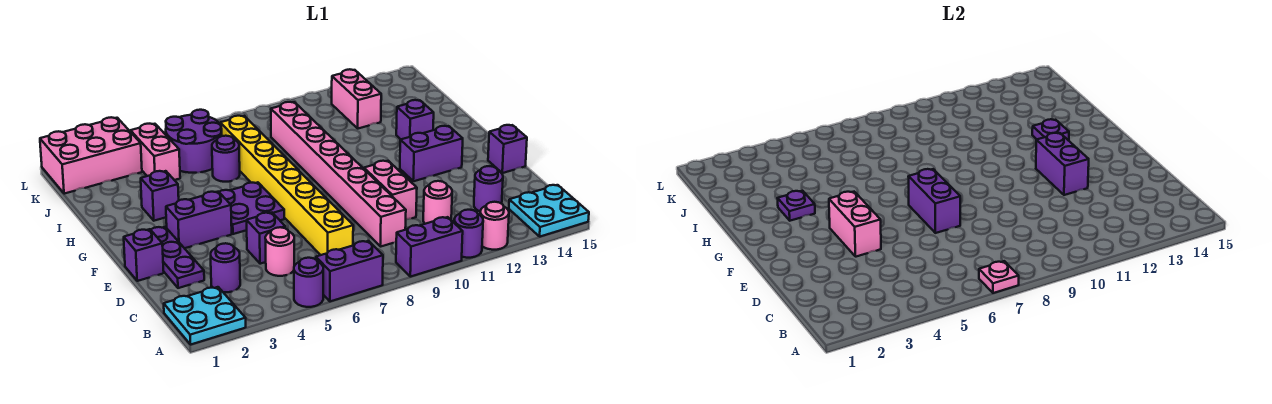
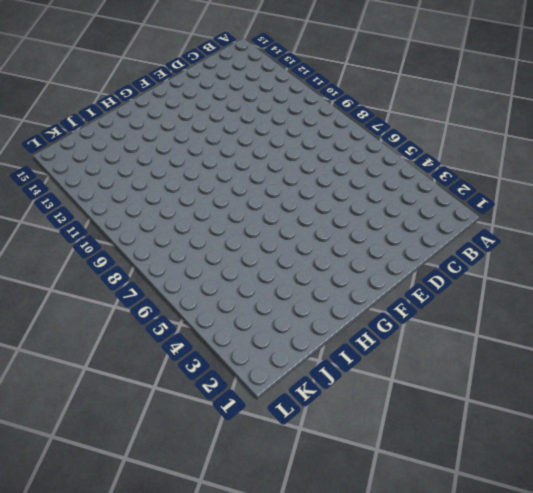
none -> cyan 2x2 plate [164,287,246,345]
none -> purple 1x1 round brick [294,258,323,307]
none -> purple 1x2 brick [316,241,383,301]
none -> purple 1x2 brick [396,217,463,277]

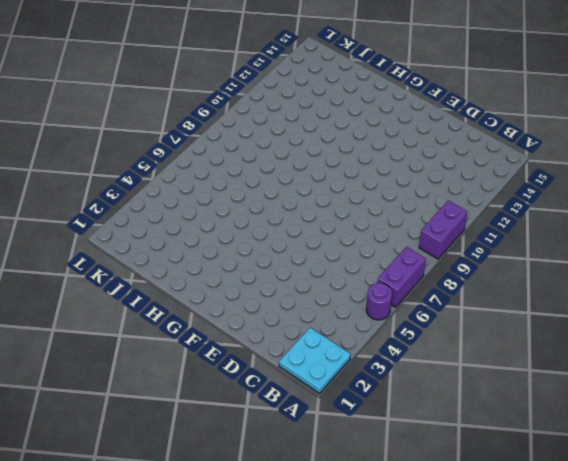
none -> purple 1x1 round brick [454,210,483,258]
none -> pink 1x1 round brick [480,202,509,250]
none -> cyan 2x2 plate [509,185,589,237]
none -> purple 1x1 round brick [211,243,240,292]

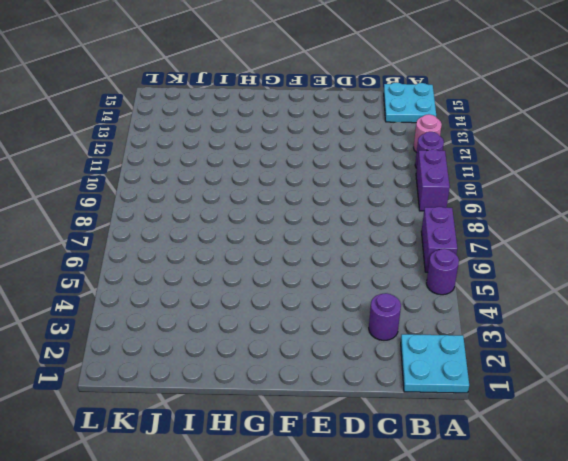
none -> pink 1x1 round brick [265,227,294,276]
none -> yellow 1x8 brick [220,116,353,255]
none -> pink 1x8 brick [271,102,406,247]
none -> pink 1x1 round brick [423,181,452,224]

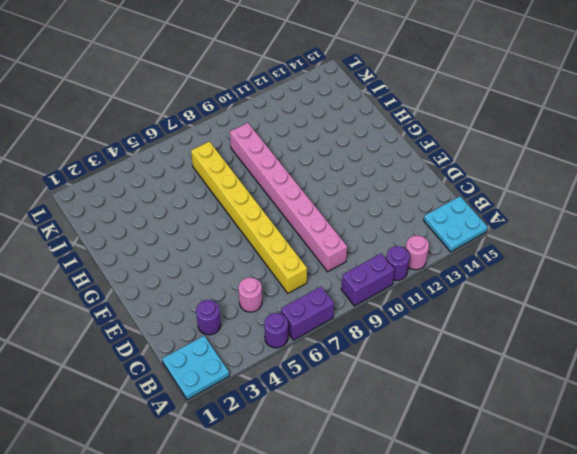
none -> pink 1x1 round brick [423,181,452,224]
none -> purple 1x1 round brick [474,166,503,211]
none -> purple 1x3 plate [151,227,204,288]
none -> purple 1x1 brick [247,213,285,264]

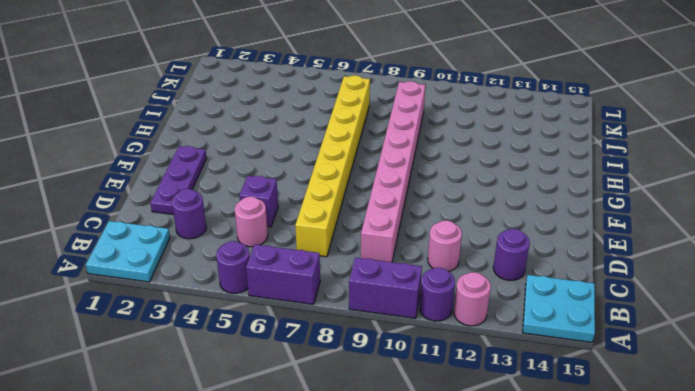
none -> pink 1x2 brick [364,161,417,220]
none -> purple 1x1 brick [124,229,164,281]
none -> purple 1x1 brick [488,125,527,173]
none -> purple 1x2 brick [166,192,232,248]

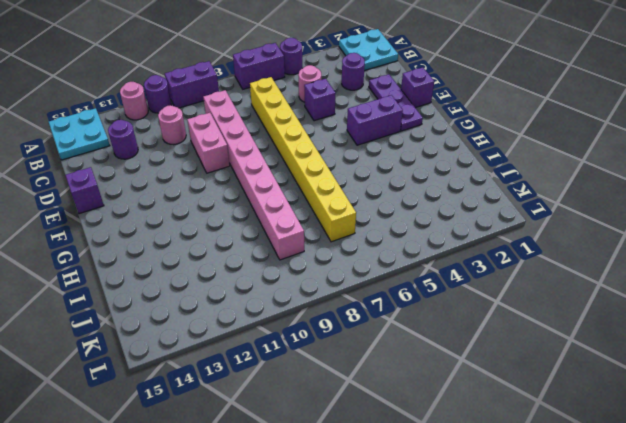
none -> purple 2x2 plate [219,182,284,234]
none -> purple 1x2 brick [400,126,463,181]
none -> purple 1x1 brick [141,171,179,221]
none -> purple 1x1 brick [396,100,434,139]

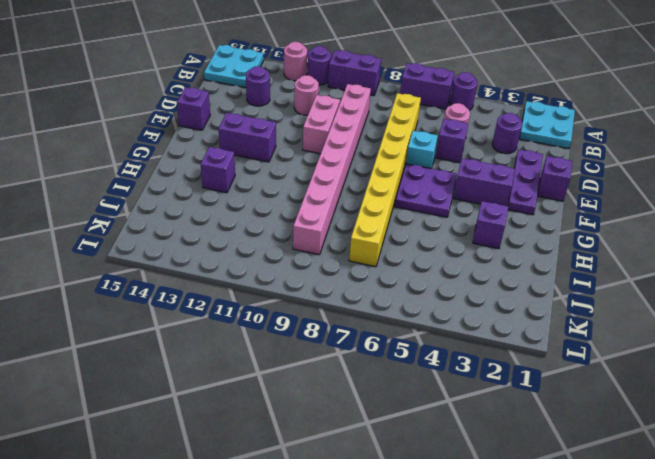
cyan 1x1 brick [406,131,438,169] -> none
none -> purple 1x1 round brick [212,136,240,182]
none -> pink 1x2 brick [131,124,180,180]
none -> purple 2x2 round brick [166,110,222,173]
none -> pink 1x2 brick [332,69,381,129]

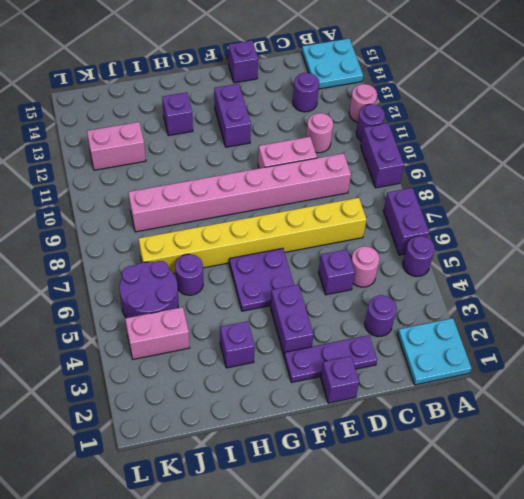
none -> pink 2x3 brick [40,117,142,194]
none -> pink 1x1 plate [979,261,1019,293]
none -> pink 1x2 brick [829,192,881,257]
none -> purple 1x2 brick [908,169,960,233]

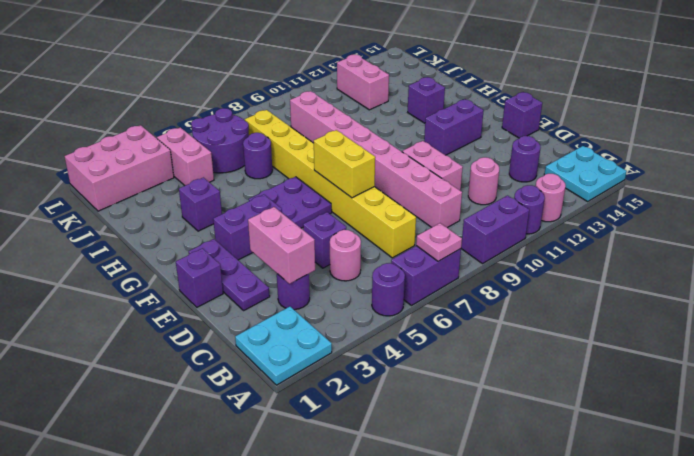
pink 1x2 brick [248,207,315,284] -> pink 1x2 brick moved to [829,192,881,257]
yellow 1x2 brick [314,130,375,198] -> purple 1x2 brick [908,169,960,233]
none -> purple 1x2 brick [1036,133,1089,195]
none -> purple 1x1 plate [778,191,815,221]
none -> purple 1x1 plate [1032,119,1069,141]

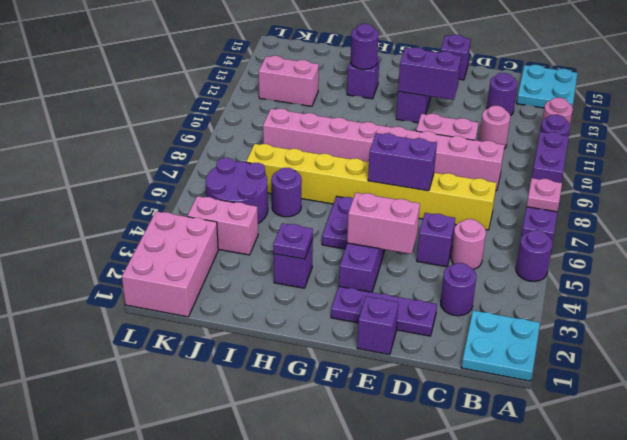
purple 1x1 round brick [351,24,379,69] -> purple 1x1 plate [1032,119,1069,141]

